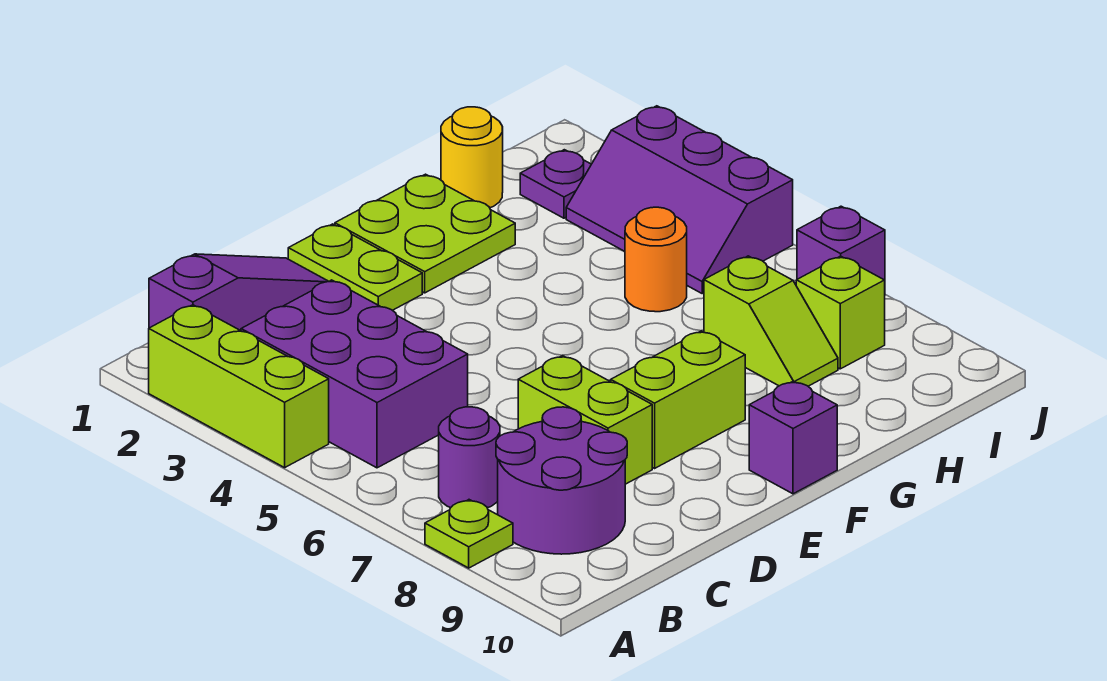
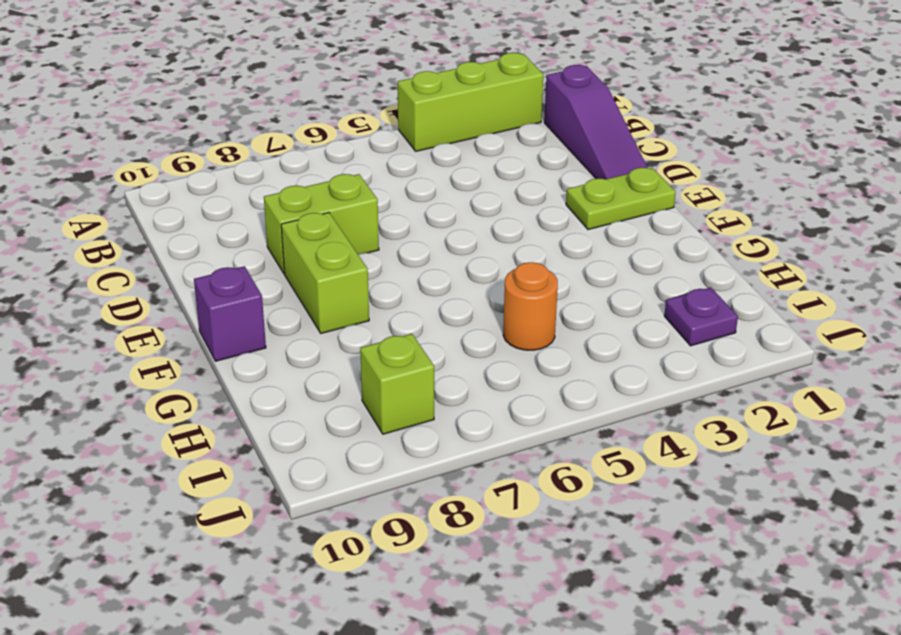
none -> lime 1x1 plate [425,500,513,568]
none -> purple 2x3 brick [241,280,468,468]
none -> purple 1x1 round brick [439,407,500,508]

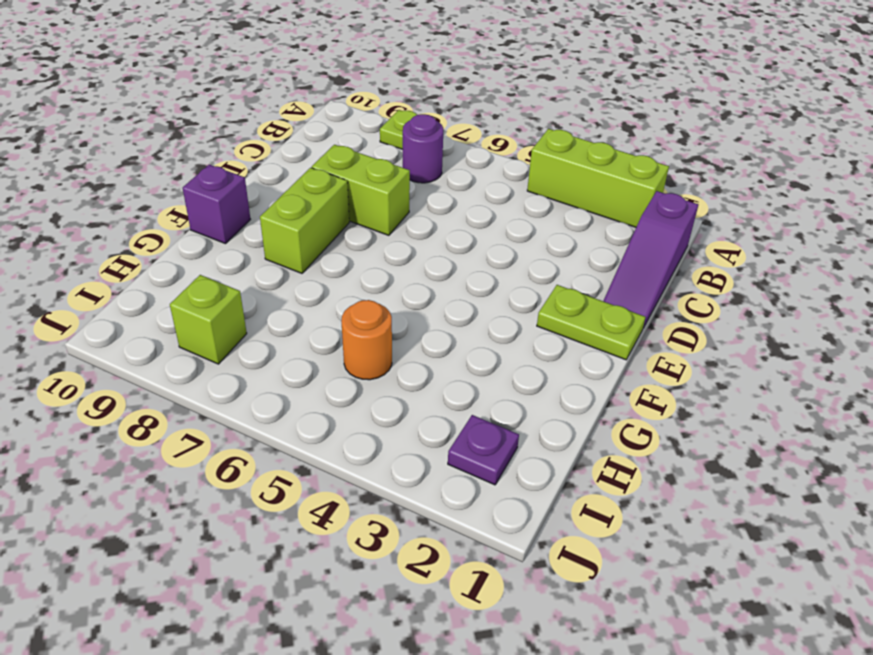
none -> purple 2x3 brick [241,280,468,468]
none -> purple 2x2 round brick [496,407,627,554]
none -> lime 2x2 plate [335,174,515,293]

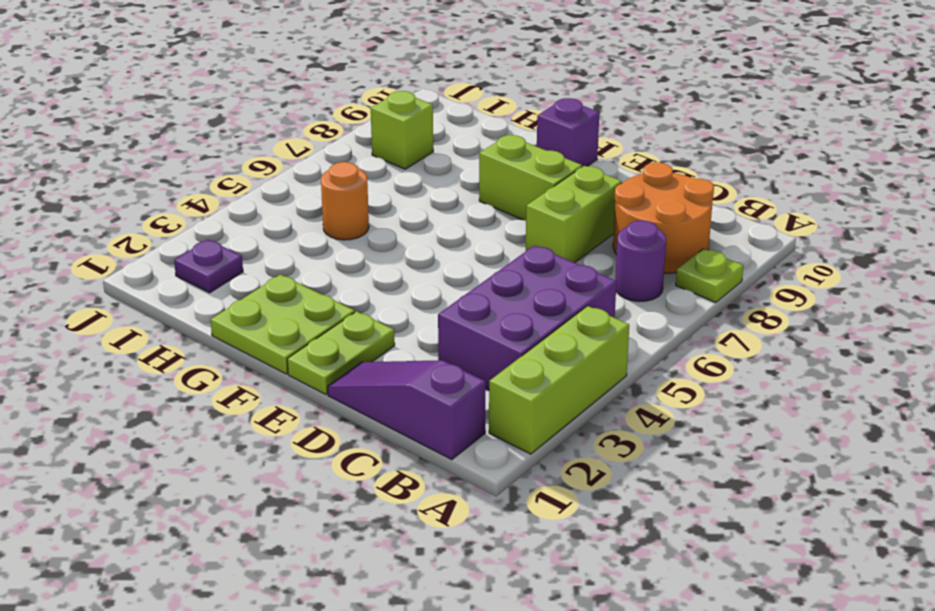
orange 2x2 round brick [613,162,714,273] -> purple 2x2 round brick [496,407,627,554]
none -> yellow 1x1 round brick [441,107,503,208]
none -> lime 1x2 slope [704,256,838,386]
none -> purple 2x3 slope [566,106,793,293]

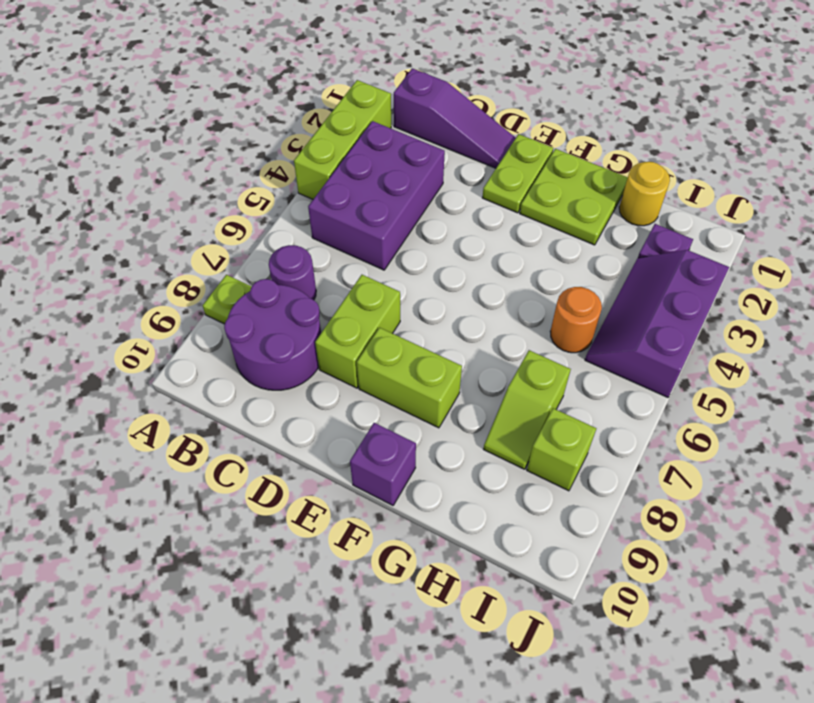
none -> purple 1x1 brick [797,206,885,280]

